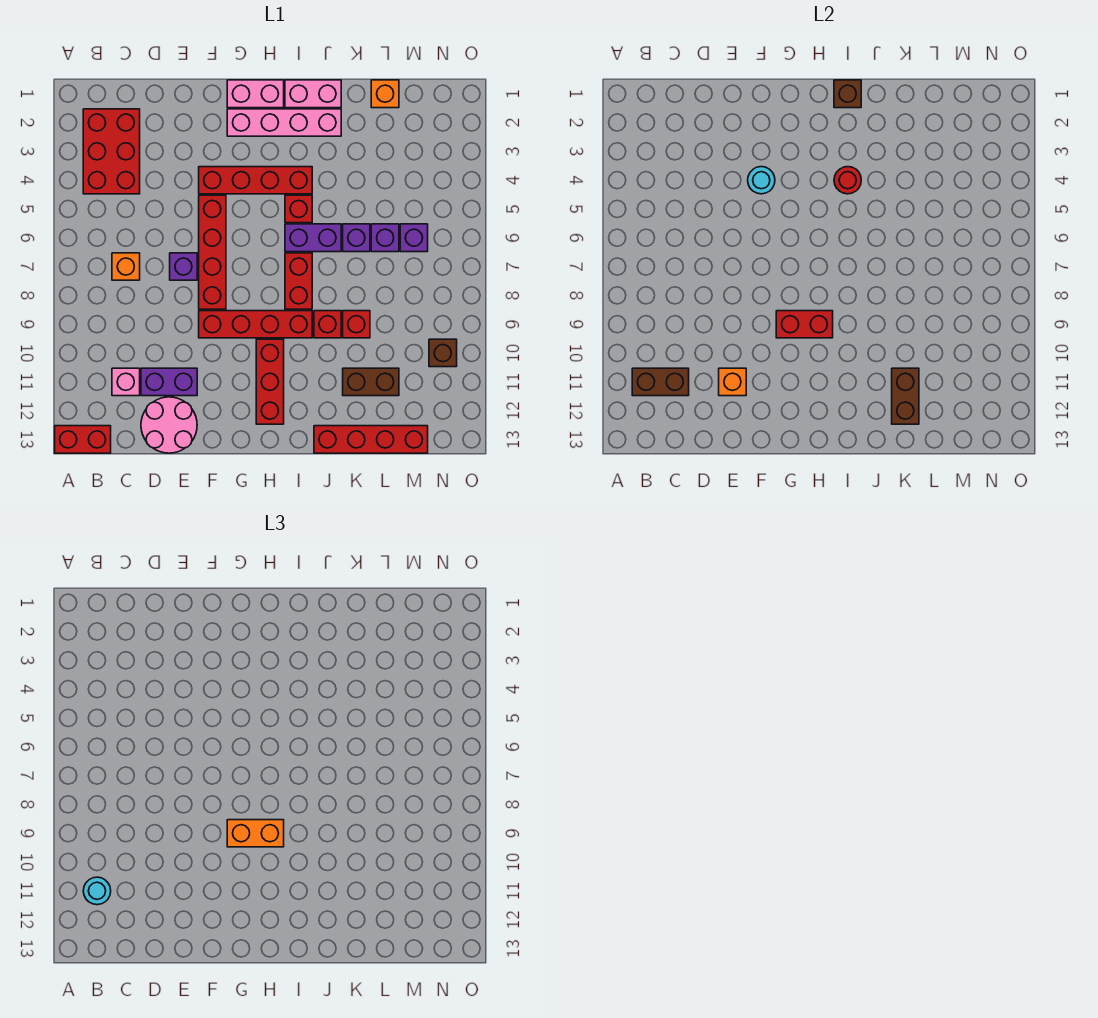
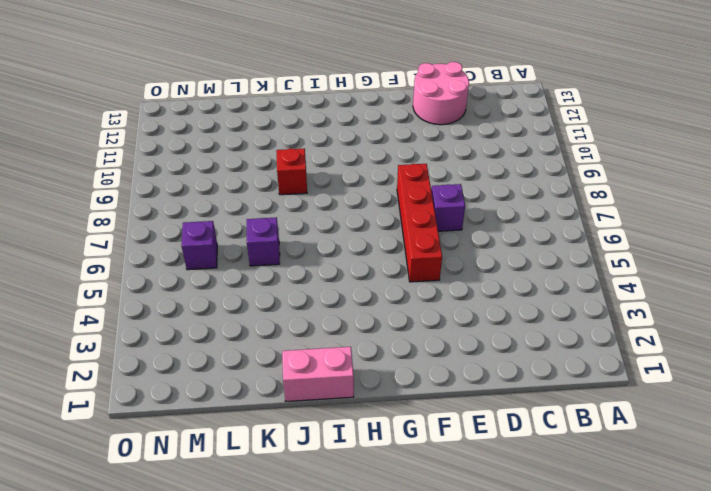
none -> red 1x2 brick [55,426,111,453]
none -> red 2x3 brick [83,109,140,194]
none -> orange 1x1 brick [112,253,140,280]
none -> pink 1x1 brick [112,368,140,396]

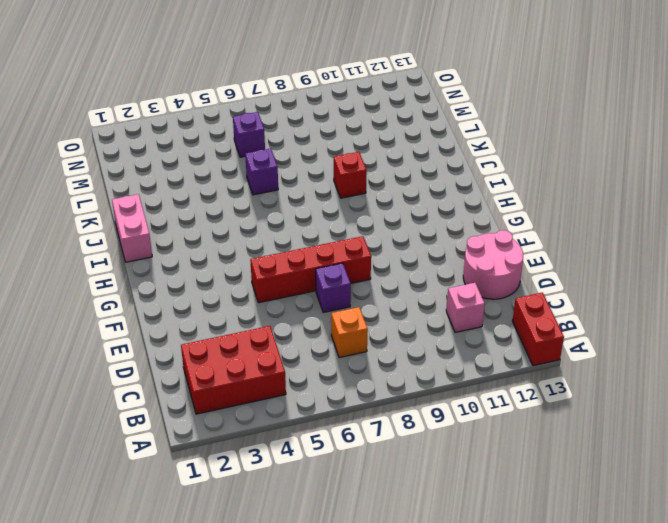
none -> purple 1x2 brick [141,368,197,396]
none -> red 1x4 brick [199,167,312,194]
none -> red 1x4 brick [199,311,312,338]
none -> pink 1x2 brick [227,80,284,108]

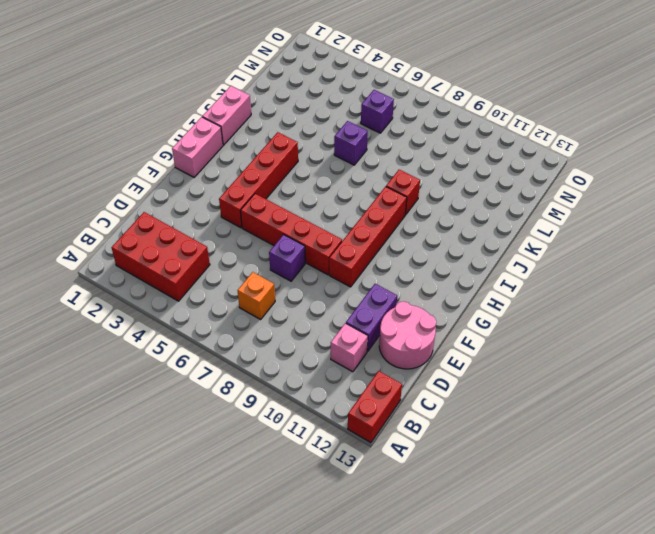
none -> pink 1x4 brick [227,109,341,136]
none -> red 1x3 brick [256,339,284,424]
none -> red 1x1 brick [285,195,312,223]
none -> purple 1x2 brick [285,224,341,252]

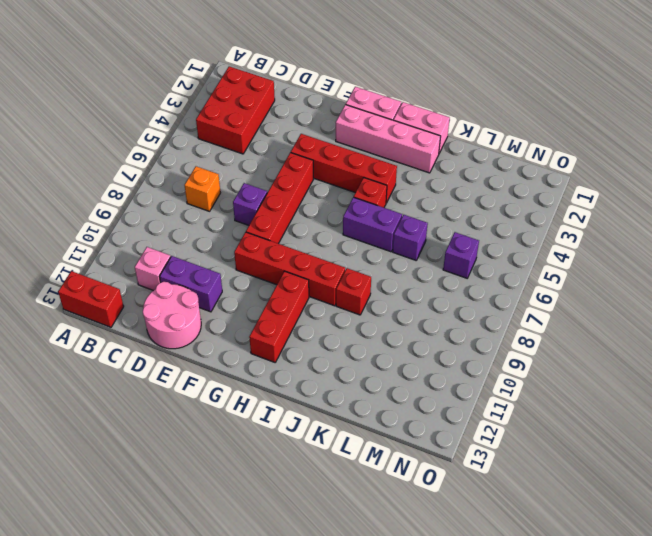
none -> red 1x2 brick [285,253,312,309]
none -> red 1x4 brick [314,426,428,453]
none -> red 1x1 brick [343,311,370,338]
none -> brown 1x2 brick [343,368,399,396]

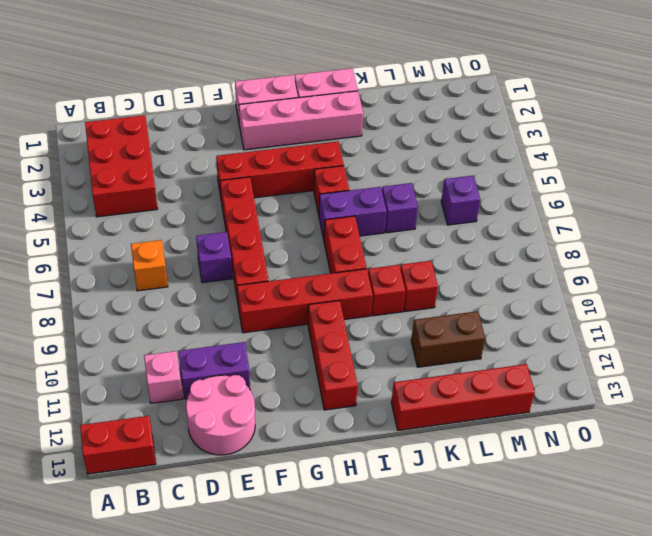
none -> orange 1x1 brick [371,80,399,108]
none -> purple 1x1 brick [371,224,399,252]
none -> brown 1x1 brick [429,339,457,367]
none -> brown 1x2 brick [632,368,689,396]

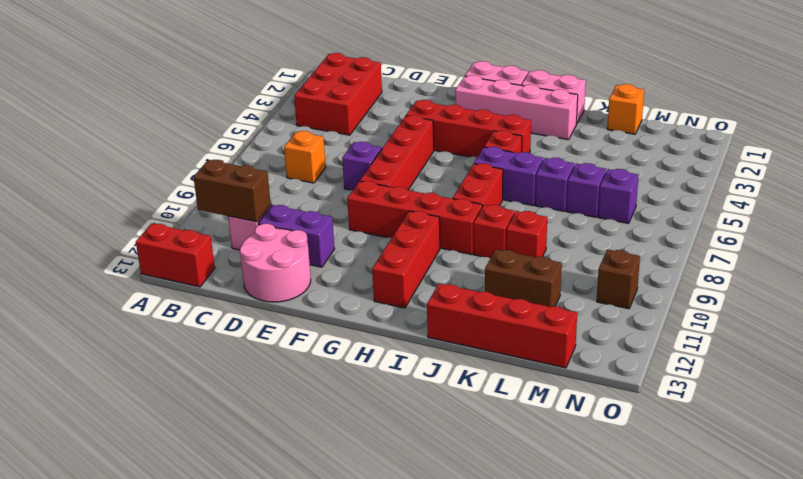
none -> orange 1x1 brick [719,368,746,396]
none -> cyan 1x1 round brick [748,167,775,194]
none -> red 1x2 brick [776,311,833,338]
none -> brown 1x1 brick [834,80,861,108]

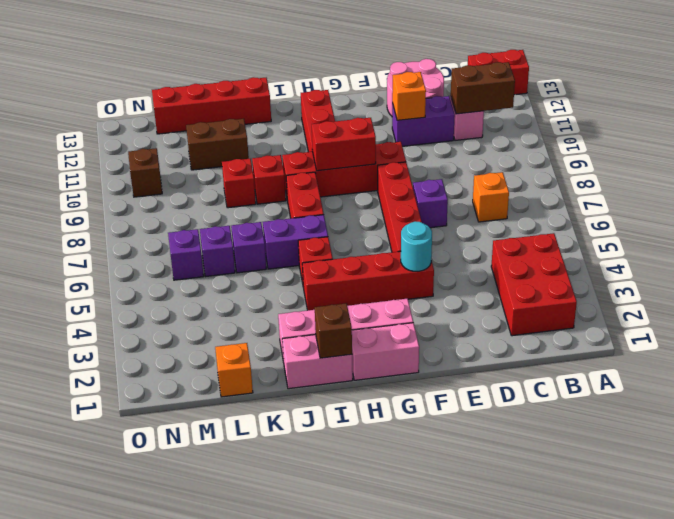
none -> red 1x1 round brick [834,167,861,194]
none -> brown 1x2 brick [892,368,919,424]
none -> cyan 1x1 round brick [83,877,111,905]
none -> orange 1x2 brick [227,820,284,847]

